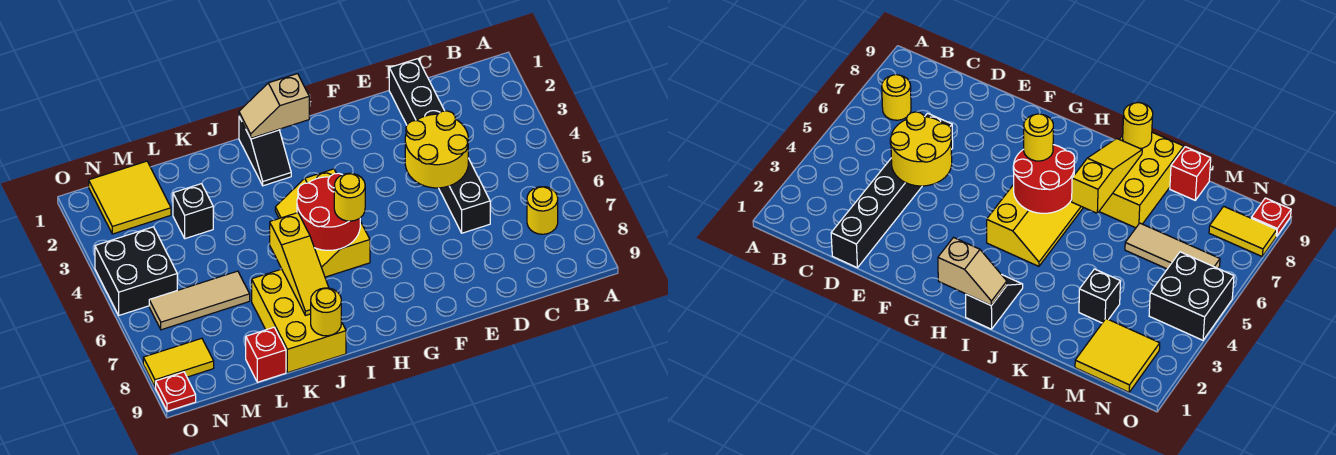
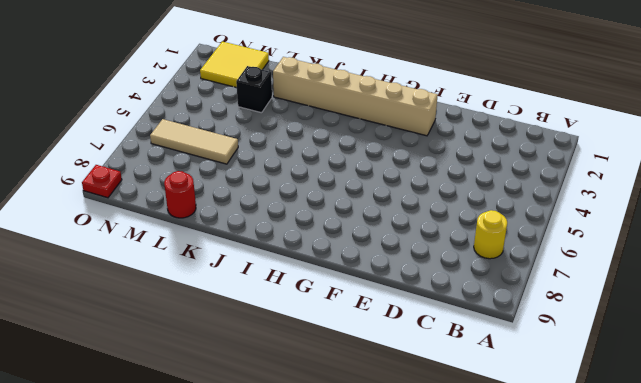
tan 1x6 brick [273,57,438,136] -> black 1x2 slope [239,117,291,186]
red 1x1 round brick [164,171,196,218] -> red 1x1 brick [246,327,286,382]
none -> black 1x6 brick [389,59,490,233]
none -> yellow 2x3 slope [275,169,370,277]
none -> yellow 2x3 brick [252,269,346,373]

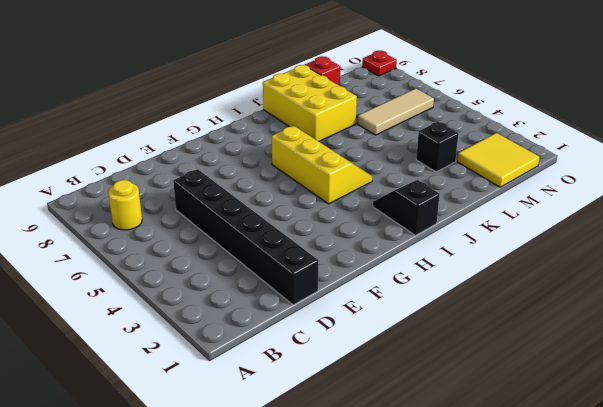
none -> black 2x2 brick [95,227,177,315]
none -> yellow 1x2 tile [143,338,214,387]
none -> yellow 2x2 round brick [405,111,468,188]

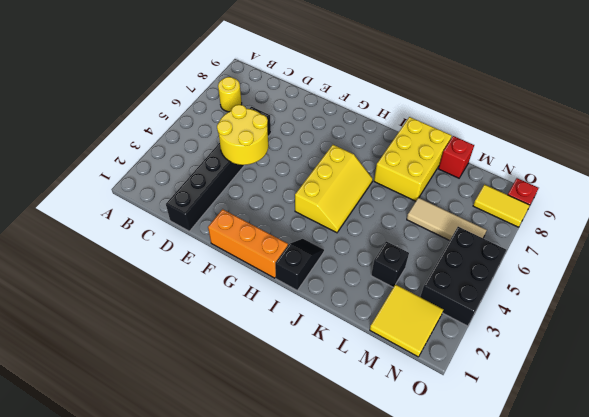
orange 1x3 brick [208,209,288,278] -> none
black 2x3 brick [420,227,506,326] -> black 2x2 brick [95,227,177,315]
none -> tan 1x2 slope [239,74,309,138]
none -> red 2x2 round brick [297,173,360,250]
none -> yellow 1x3 slope [270,213,329,315]

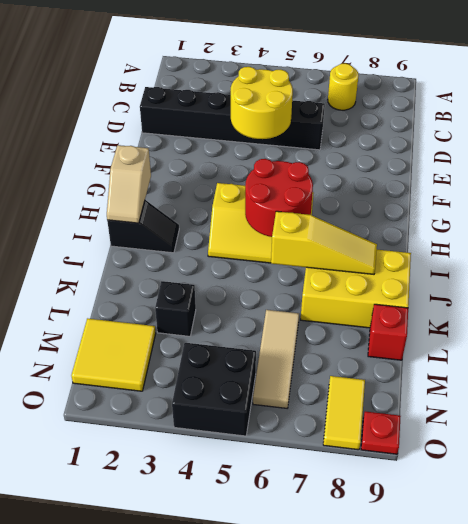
none -> yellow 1x1 round brick [311,288,341,336]
none -> yellow 1x1 round brick [334,173,365,221]

